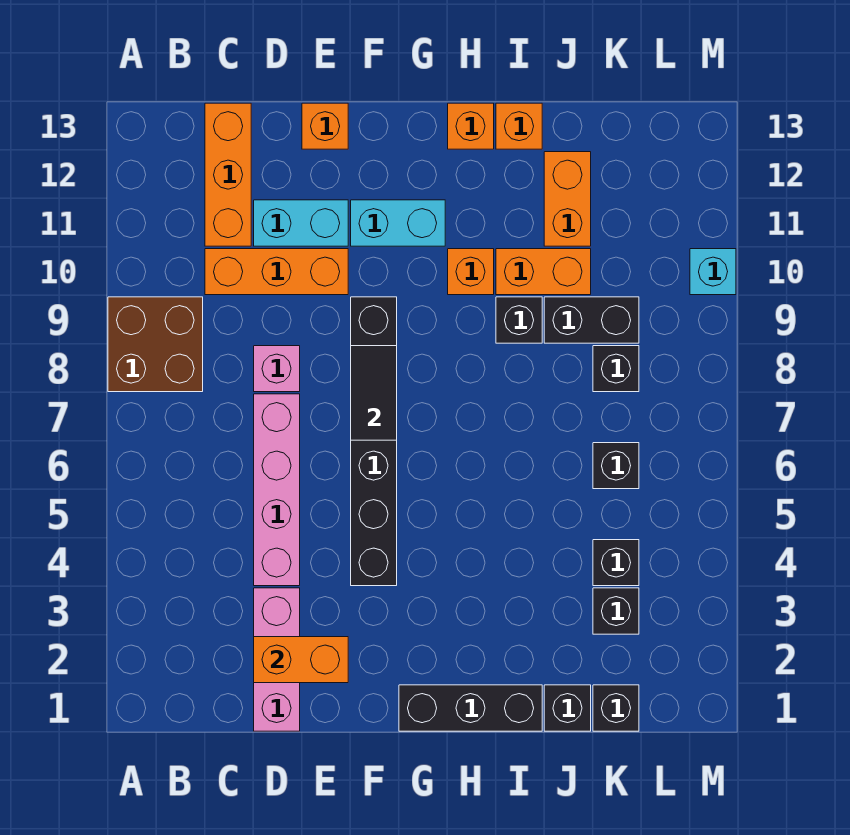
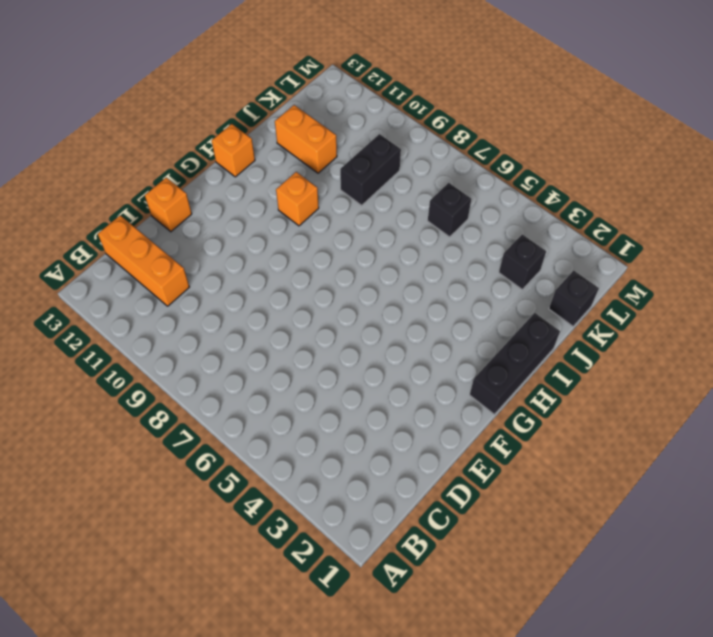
none -> brown 2x2 brick [108,297,203,392]
none -> orange 1x3 brick [205,249,348,295]
none -> pink 1x3 brick [254,588,300,731]

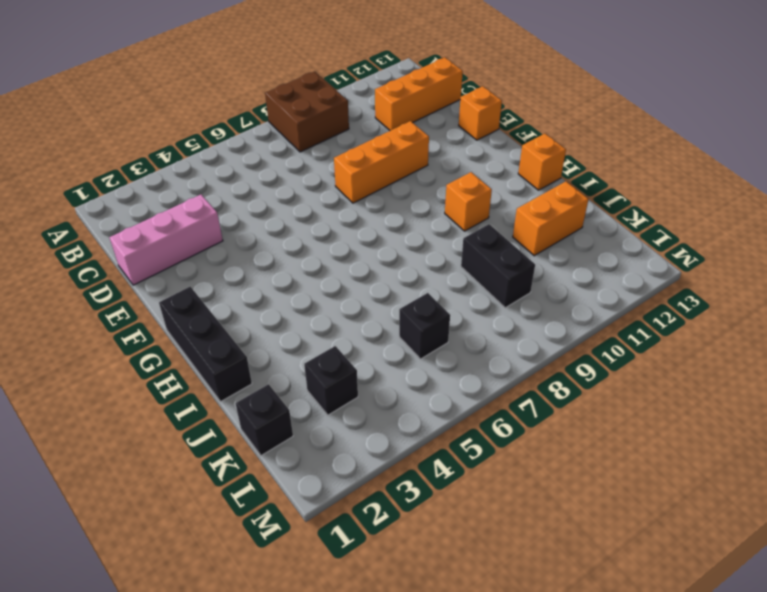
orange 1x3 brick [334,121,429,203] -> orange 1x3 brick turned to [205,249,348,295]
none -> pink 1x4 brick [254,394,300,586]
none -> pink 1x1 brick [254,346,300,392]
none -> cyan 1x2 brick [254,200,348,246]

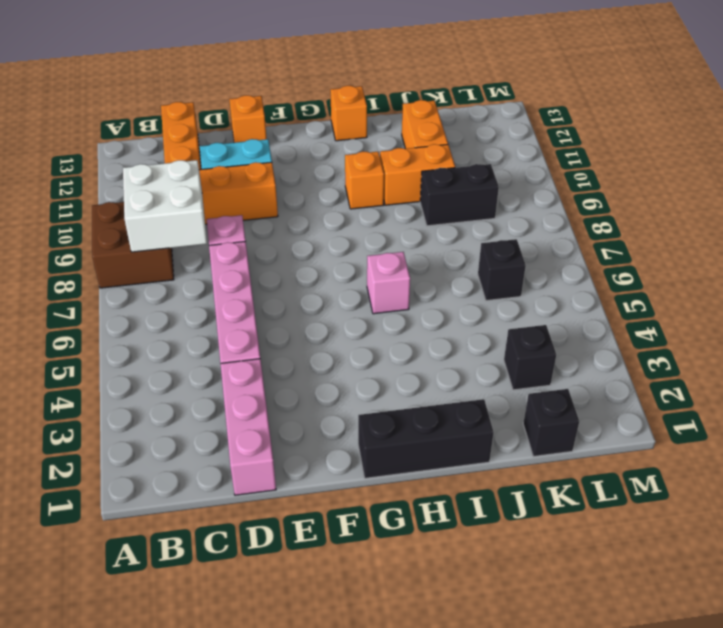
white 2x2 brick [123,160,207,252] -> none
pink 1x1 brick [367,252,410,314] -> none
none -> black 1x6 brick [351,297,397,586]
none -> cyan 1x2 brick [351,200,445,246]
none -> black 1x1 brick [496,297,542,343]

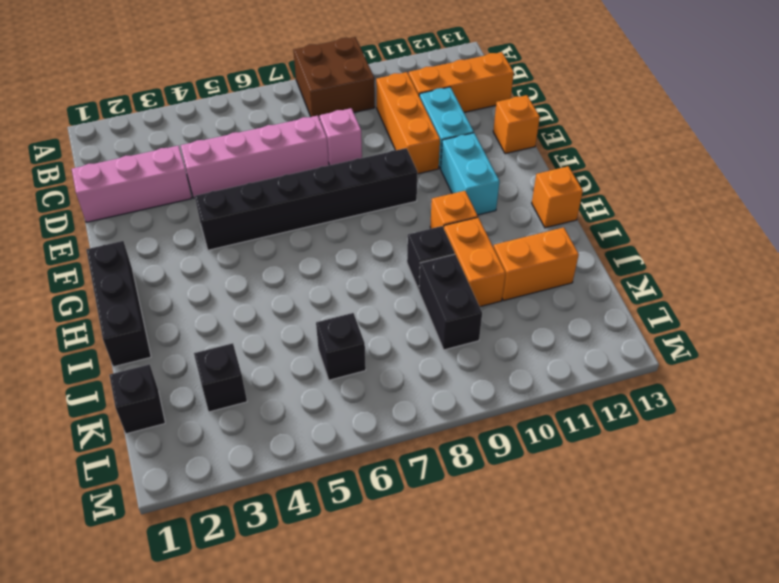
none -> orange 1x1 brick [496,103,542,149]
none -> black 1x1 brick [544,685,591,731]
none -> black 1x1 brick [593,540,639,586]

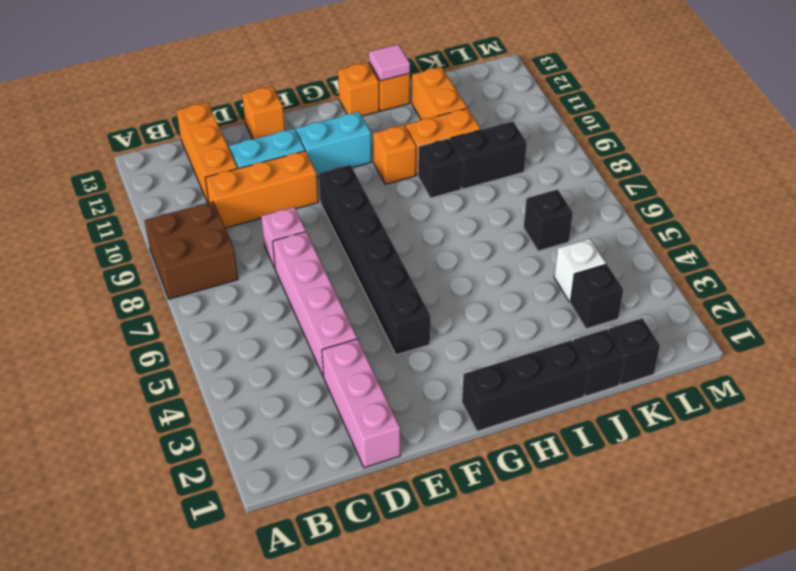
pink 1x1 tile [369,44,410,81] -> none
white 1x1 brick [554,239,606,302] -> black 1x1 brick [593,540,639,586]
none -> black 1x1 brick [593,346,639,392]
none -> cyan 1x1 brick [690,249,736,295]
none -> orange 1x2 brick [254,637,348,683]

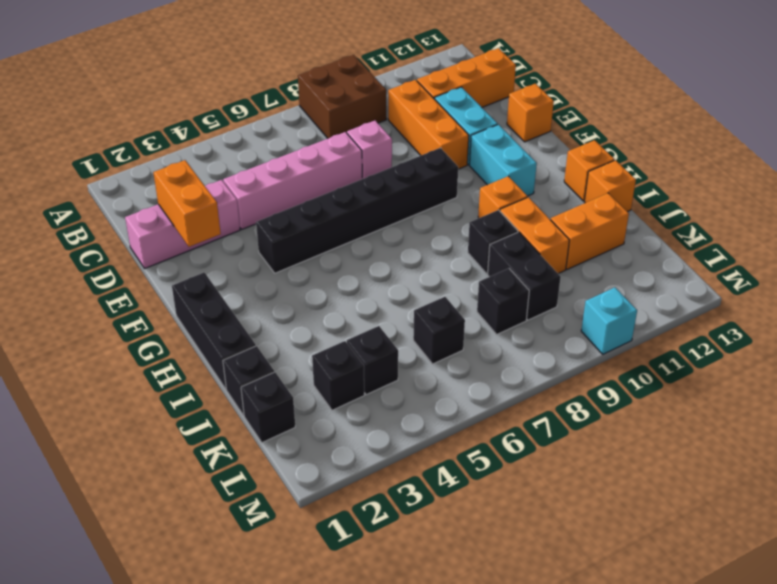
none -> black 1x2 tile [351,346,397,440]

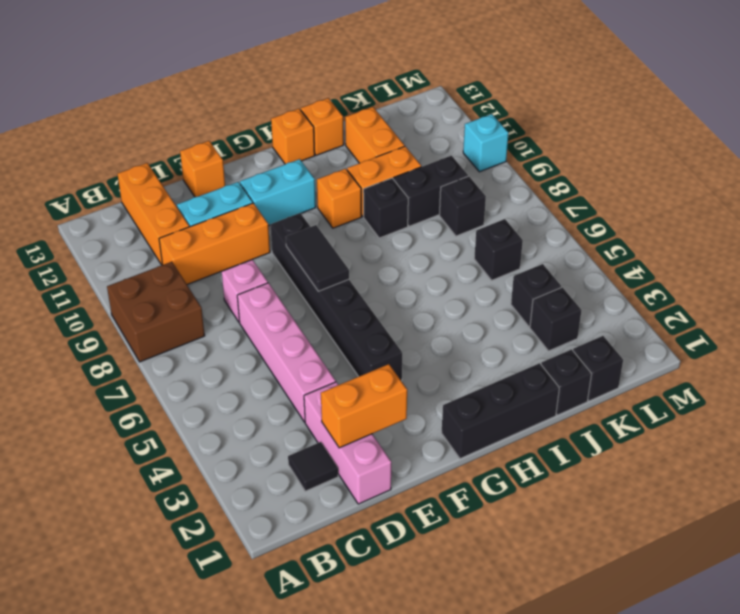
black 1x1 tile [288,442,338,491] -> none

